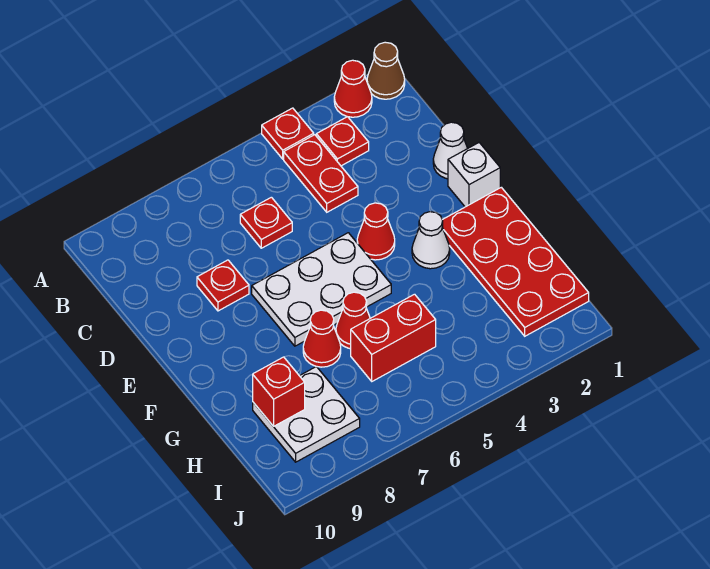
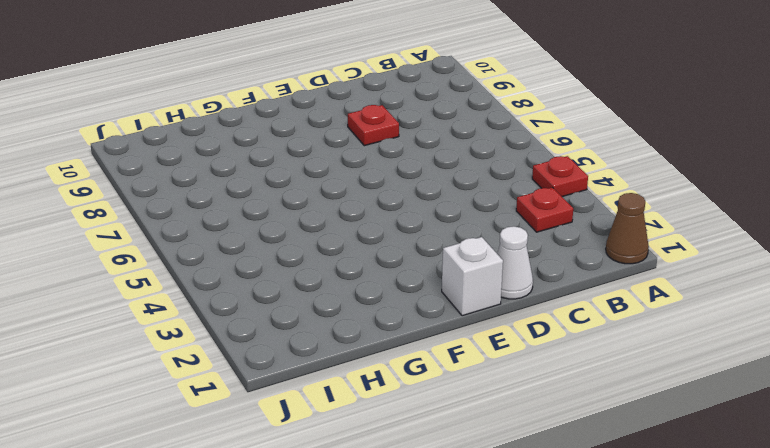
none -> red 1x1 cone [334,60,372,117]
none -> red 1x2 plate [284,135,358,212]
none -> red 1x1 plate [240,197,292,248]

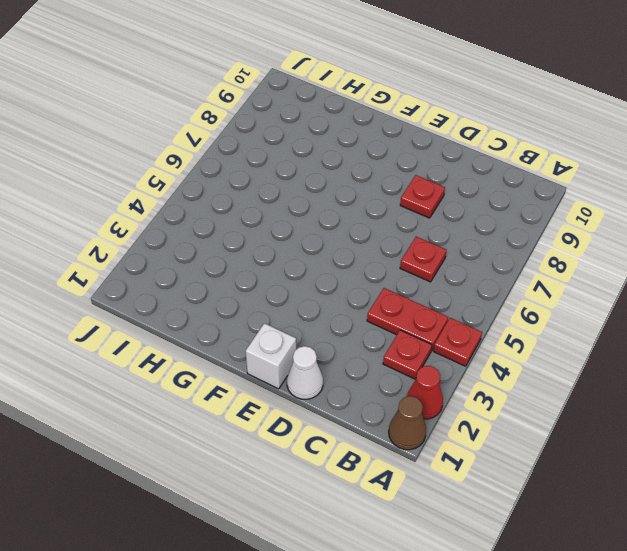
none -> red 1x1 cone [357,203,395,260]
none -> white 2x3 plate [252,233,391,346]
none -> red 2x4 plate [442,187,589,336]

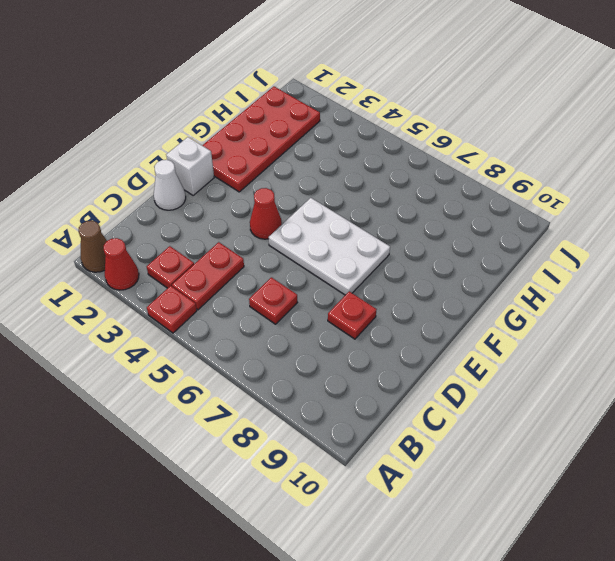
none -> white 1x1 cone [412,212,450,269]
none -> red 1x1 cone [336,292,370,349]
none -> red 1x1 cone [303,310,341,367]

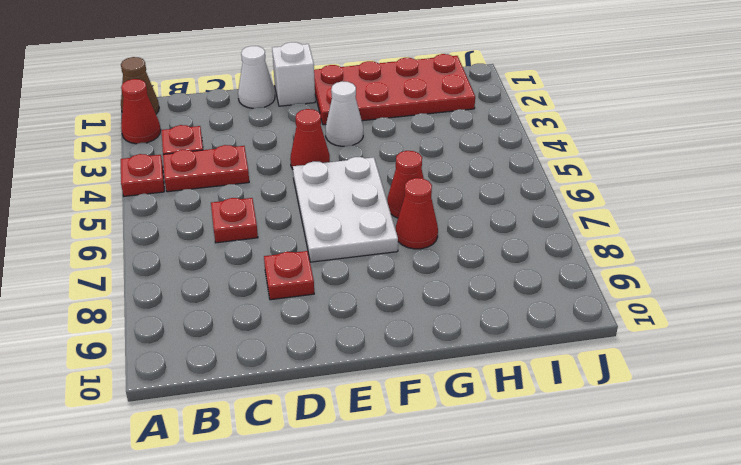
none -> red 1x2 brick [351,294,436,381]
none -> white 2x2 plate [253,367,360,462]
none -> red 1x1 brick [253,357,305,426]

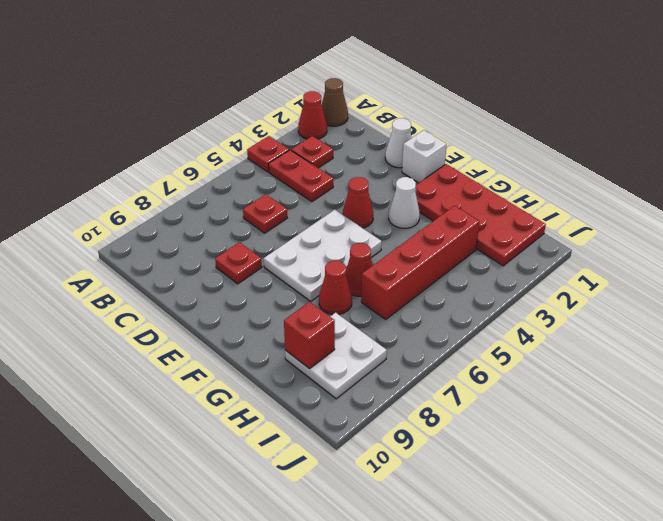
red 1x4 brick [361,206,479,319] -> red 1x2 brick [351,294,436,381]

